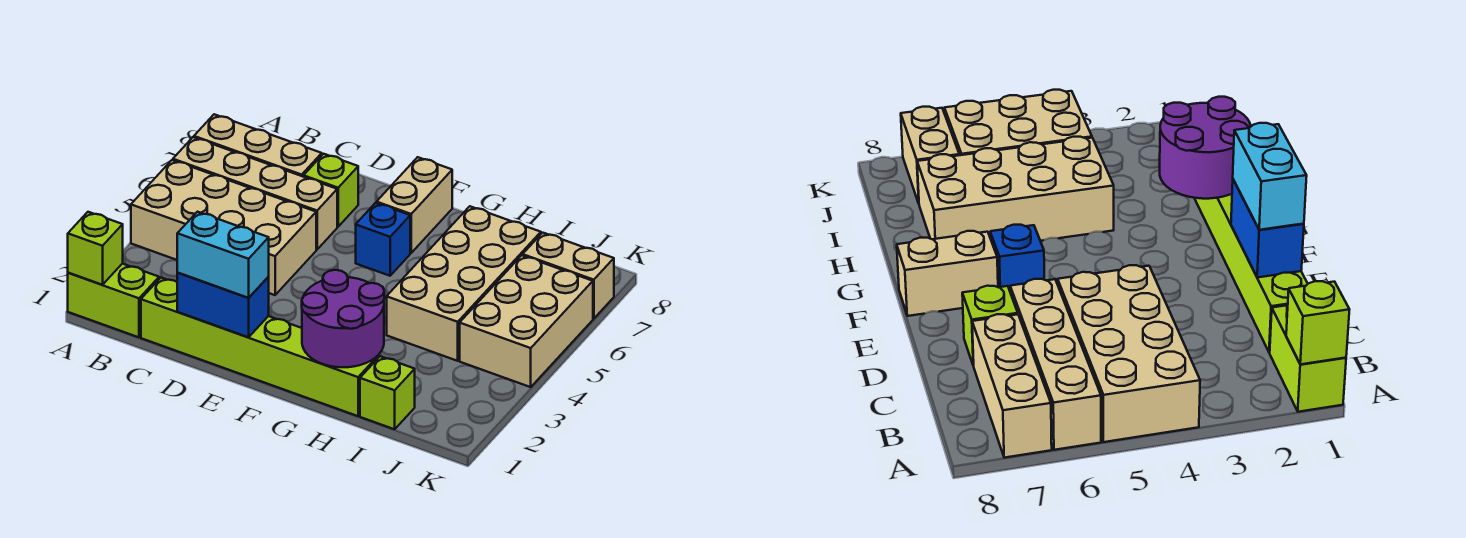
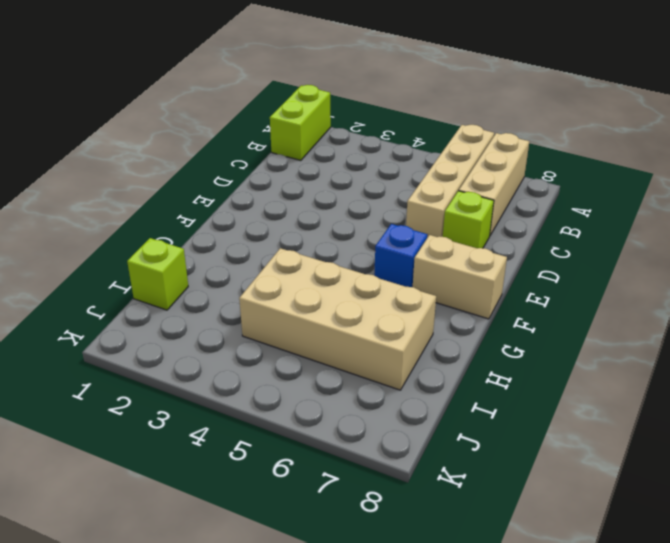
none -> tan 2x4 brick [131,160,316,295]
none -> lime 1x6 brick [141,278,378,416]
none -> tan 2x3 brick [460,255,593,387]

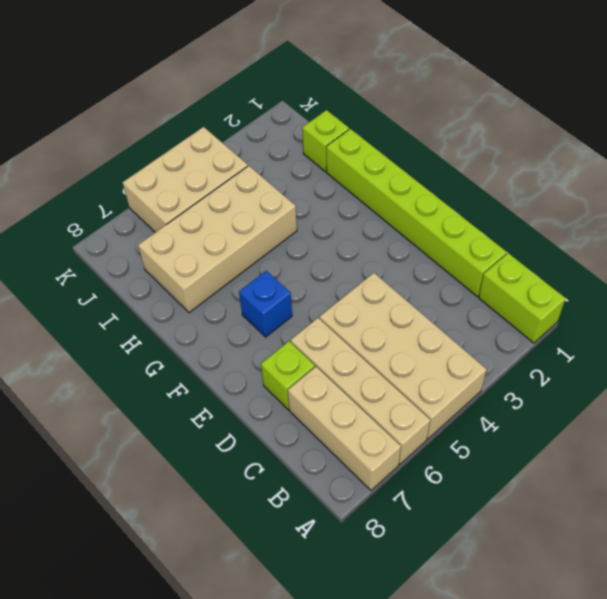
none -> tan 1x2 brick [377,157,452,253]
none -> tan 1x2 brick [523,233,614,319]
none -> lime 1x1 brick [68,212,123,285]

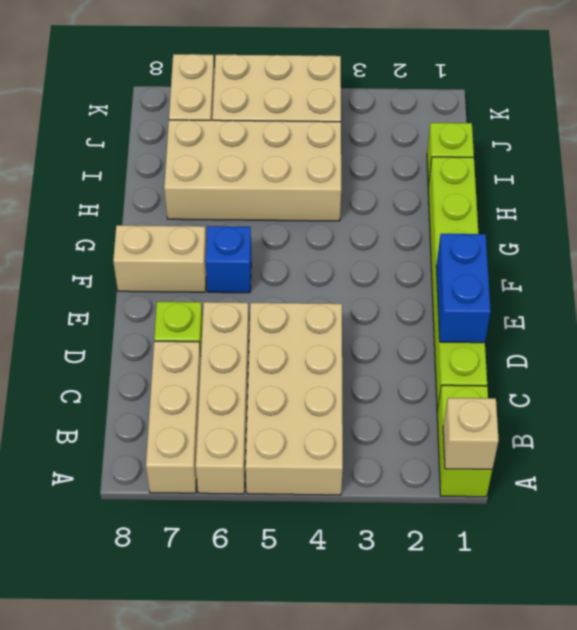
tan 1x1 brick [443,398,499,469] -> lime 1x1 brick [68,212,123,285]
none -> purple 2x2 round brick [302,270,384,367]
none -> cyan 1x2 brick [177,212,269,298]

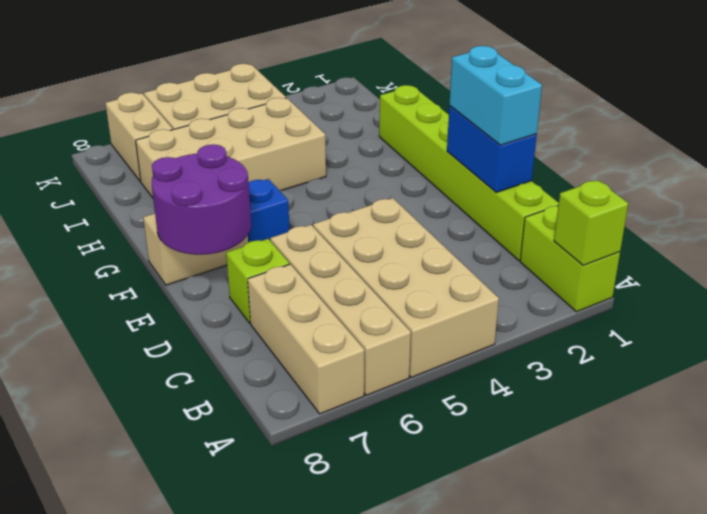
purple 2x2 round brick [152,144,251,255] -> purple 2x2 round brick moved to [302,270,384,367]
none -> lime 1x1 brick [360,356,415,429]

